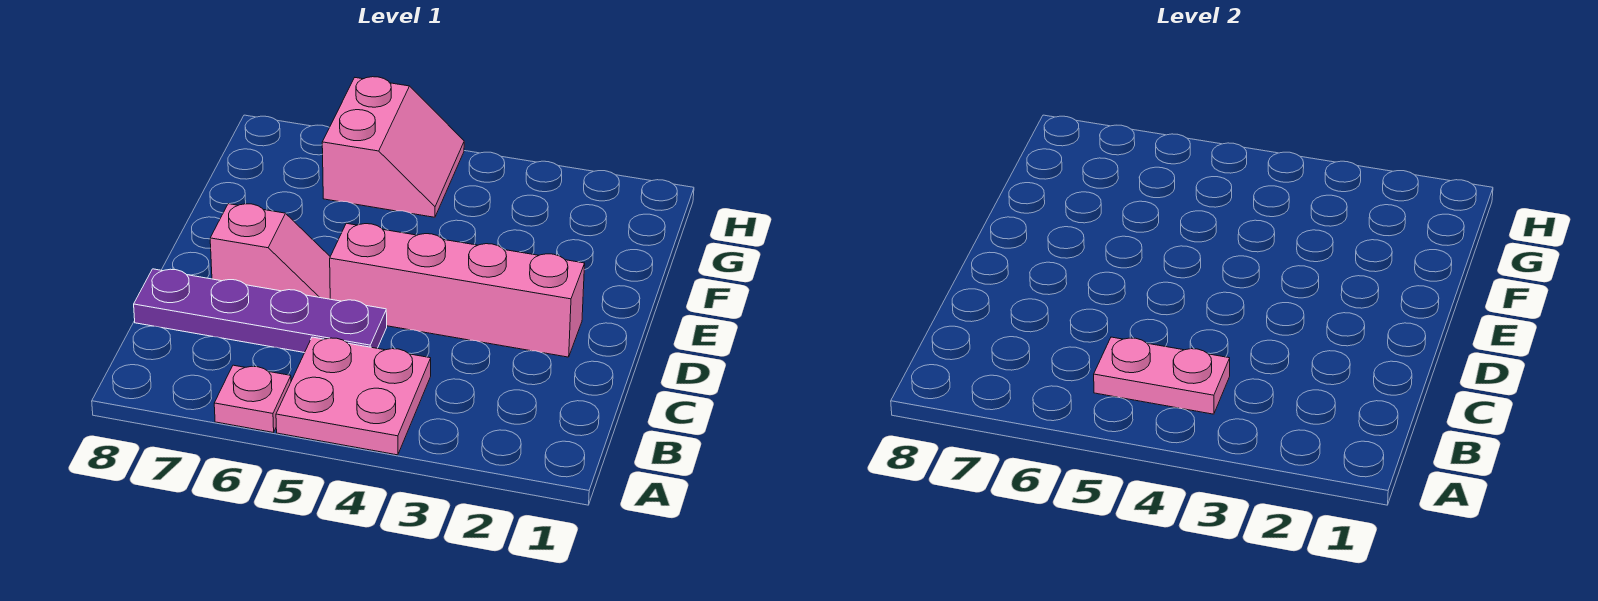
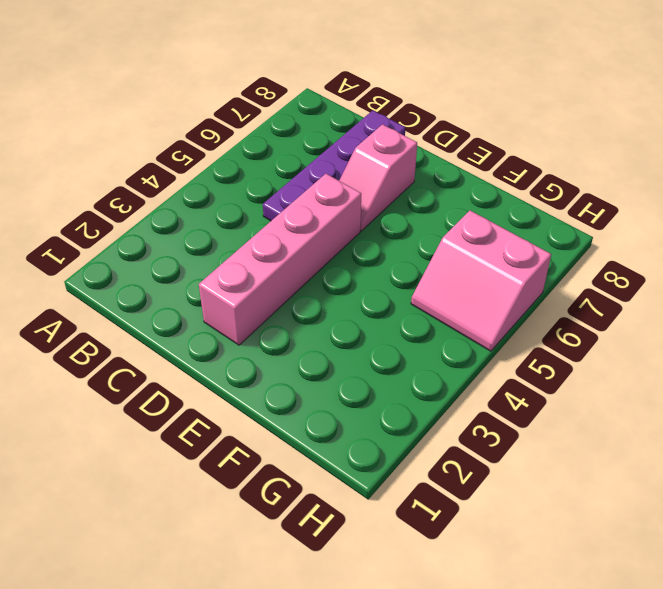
none -> pink 2x2 plate [276,337,431,455]
none -> pink 1x1 plate [214,365,291,433]

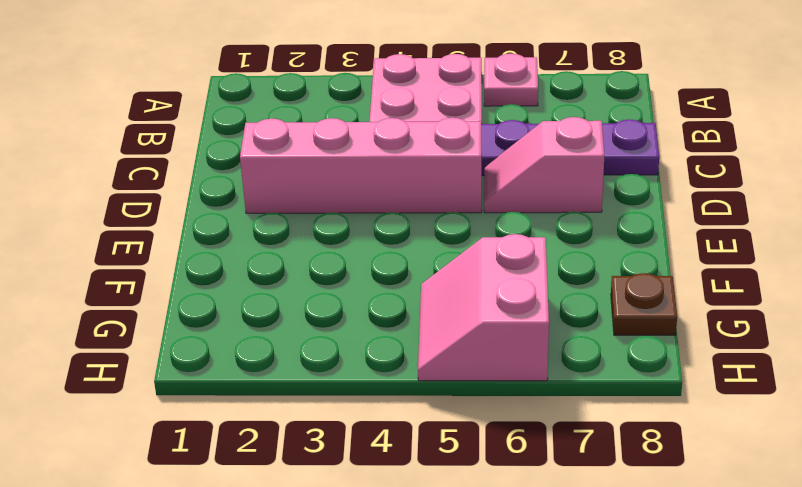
brown 1x1 plate [611,273,677,335] -> none
none -> pink 1x2 plate [1094,337,1230,414]

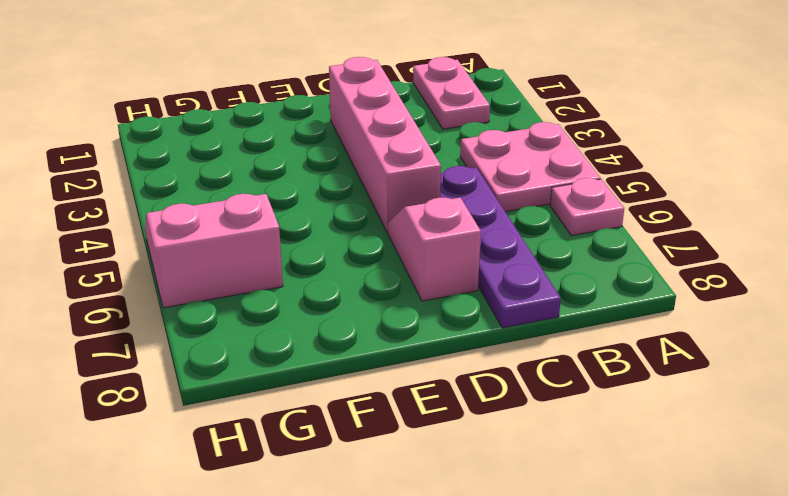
pink 1x2 plate [413,57,490,129] -> pink 1x2 plate moved to [1094,337,1230,414]

